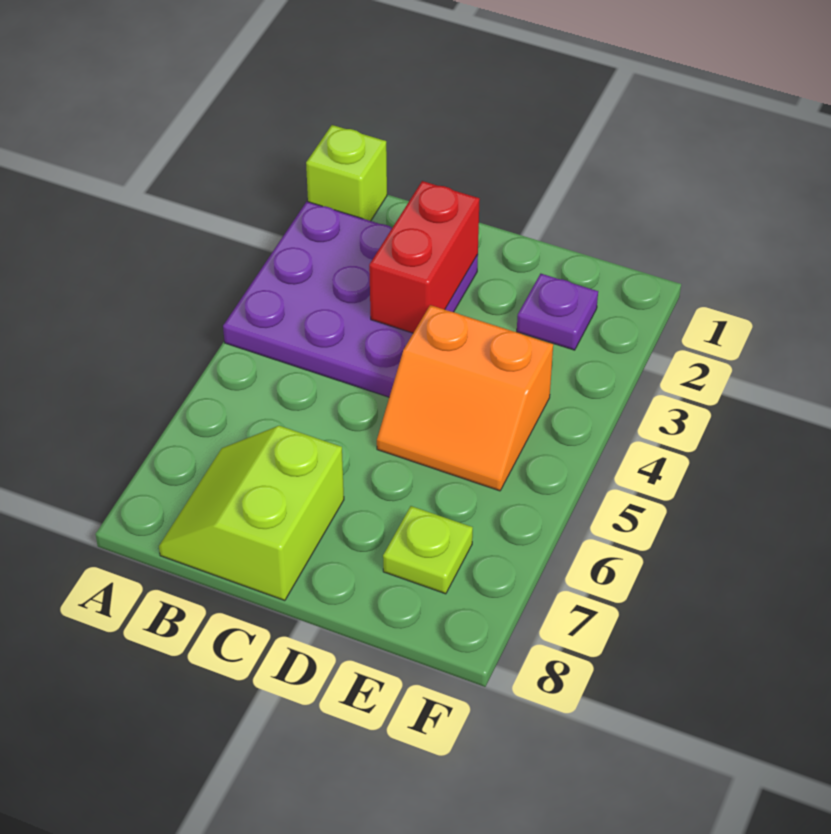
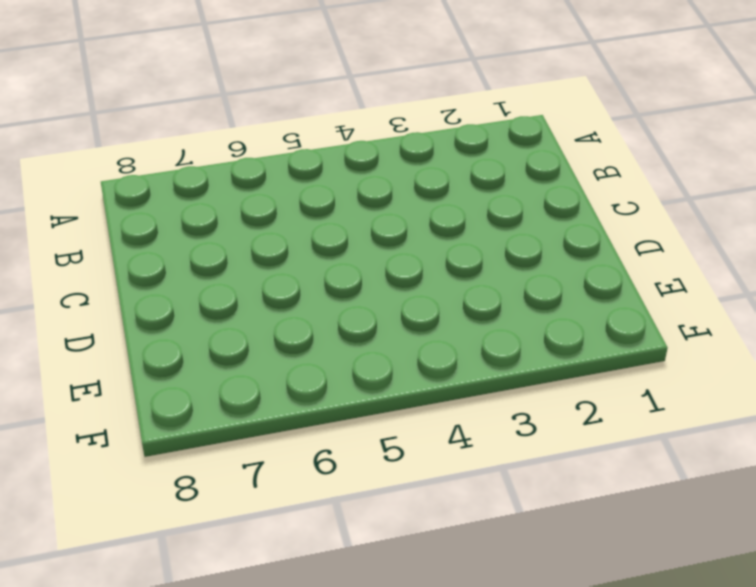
none -> lime 1x1 brick [306,125,387,221]
none -> purple 3x3 plate [223,202,478,397]

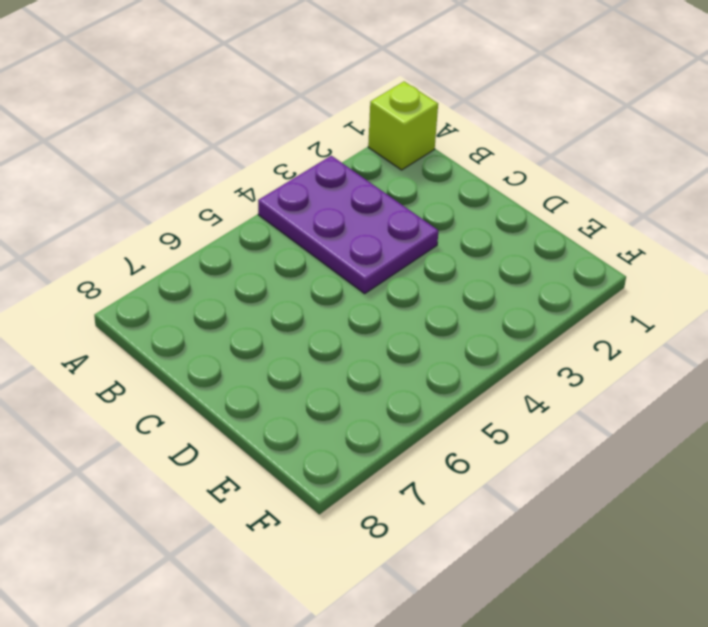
purple 2x3 plate [258,156,439,294] -> purple 3x3 plate [223,202,478,397]
none -> lime 2x2 slope [159,426,344,601]
none -> orange 2x2 slope [377,305,553,491]

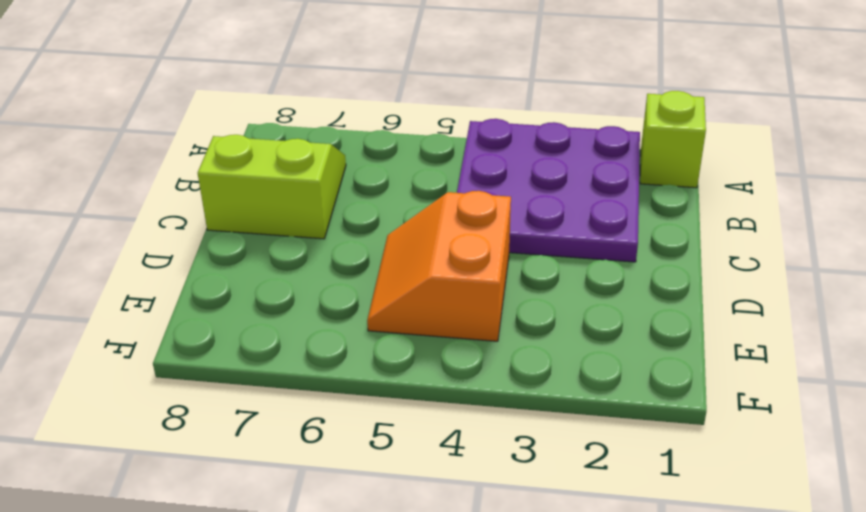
none -> purple 1x1 plate [517,274,598,350]
none -> lime 1x1 plate [383,506,473,594]

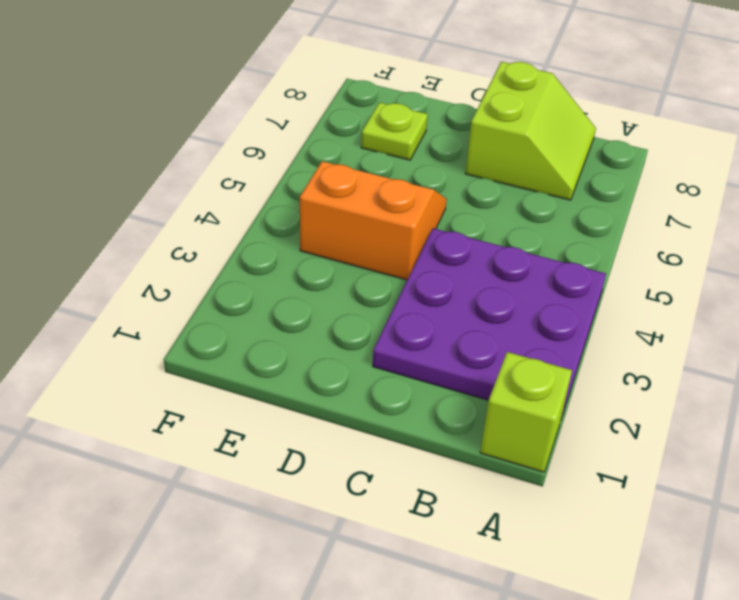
none -> purple 1x1 plate [517,274,598,350]
none -> red 1x2 brick [369,181,480,333]

